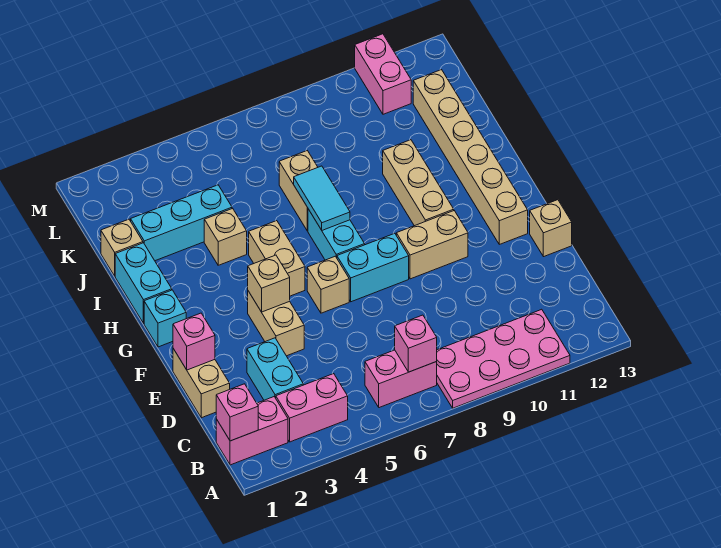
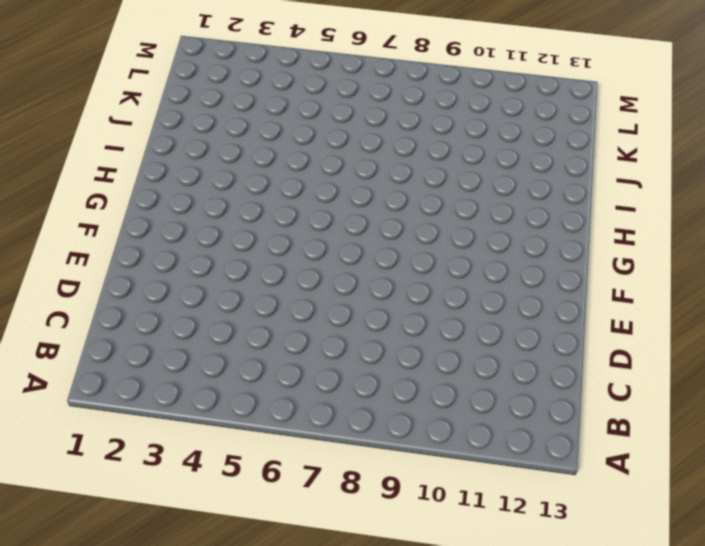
none -> pink 2x4 plate [436,309,570,408]
none -> pink 1x2 brick [216,397,288,465]
none -> pink 1x2 brick [276,374,348,442]

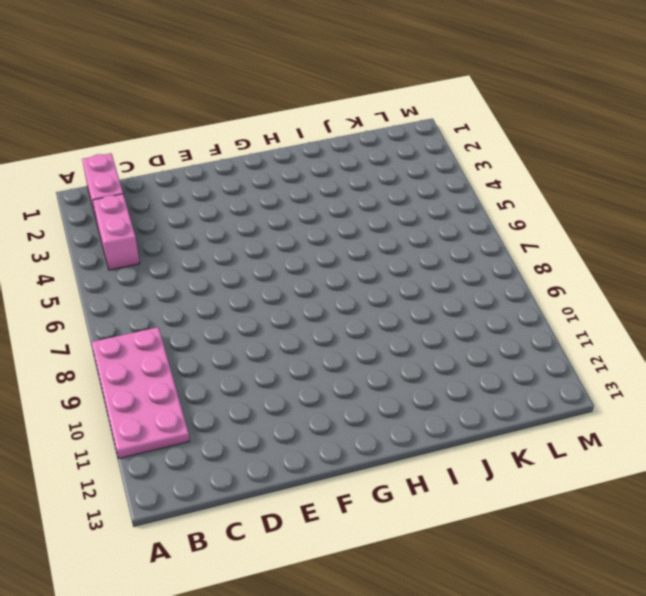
none -> pink 1x2 brick [365,350,437,408]
none -> cyan 1x2 brick [247,338,303,400]
none -> tan 1x2 brick [173,349,230,418]

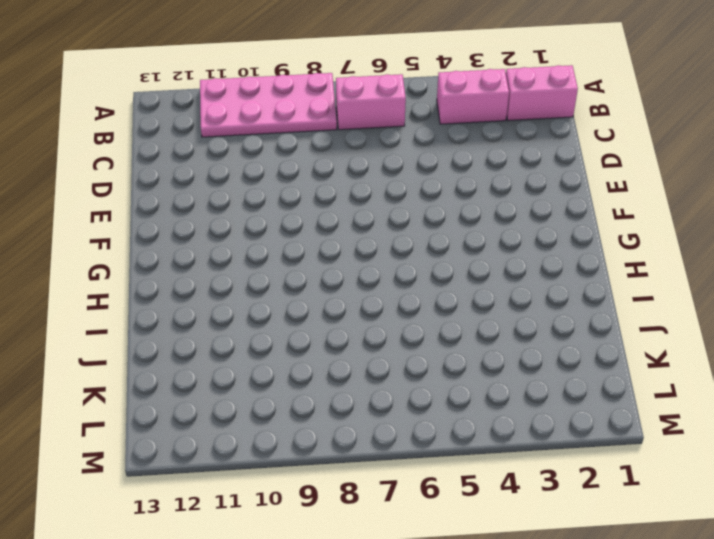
none -> cyan 1x2 brick [247,338,303,400]
none -> tan 1x2 brick [173,349,230,418]
none -> tan 1x2 brick [248,291,304,356]

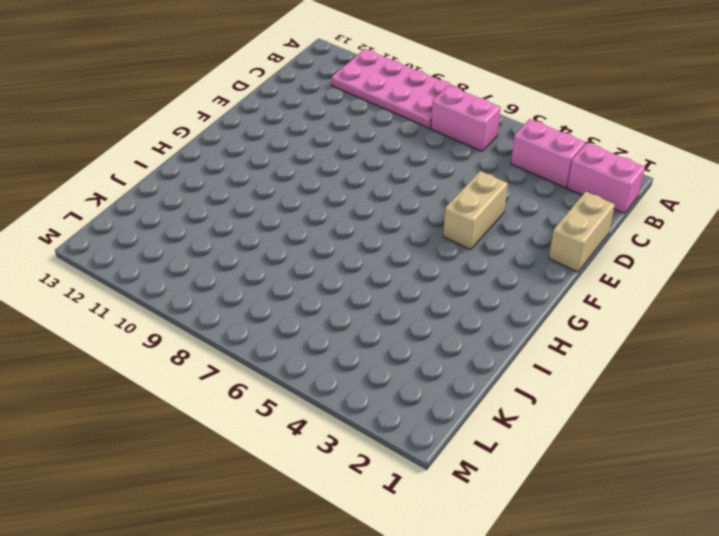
none -> cyan 1x2 brick [247,338,303,400]
none -> tan 1x1 brick [530,200,572,257]
none -> tan 1x1 brick [307,256,349,313]

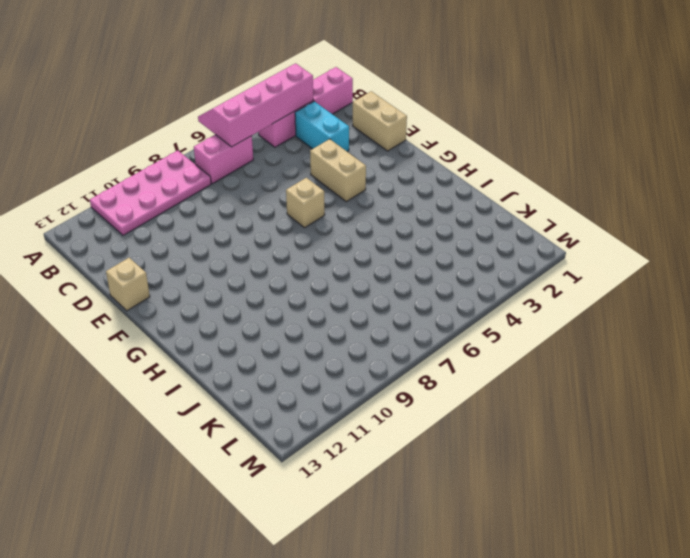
pink 2x4 slope [198,63,313,147] -> none
none -> cyan 1x2 brick [337,233,409,302]
none -> tan 1x2 brick [396,211,468,279]
none -> tan 1x6 brick [413,70,528,244]

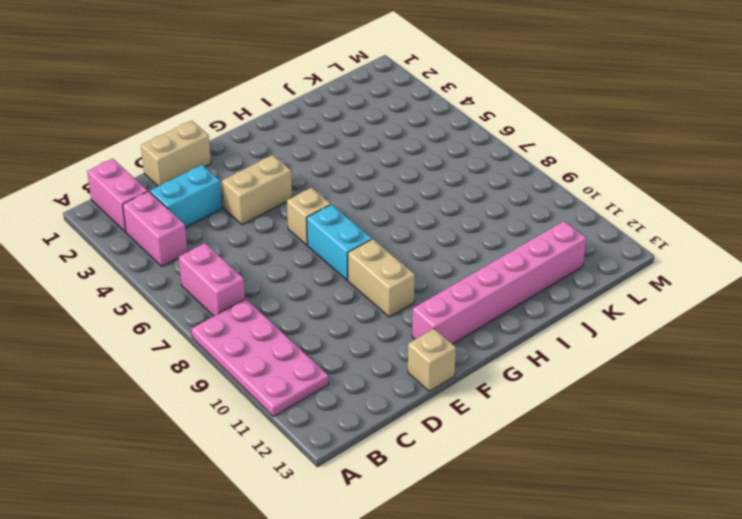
pink 1x6 brick [412,221,586,344] -> tan 1x6 brick [413,70,528,244]
none -> cyan 1x1 brick [144,290,186,347]
none -> tan 1x2 brick [249,221,305,296]
none -> cyan 1x2 brick [308,209,365,260]

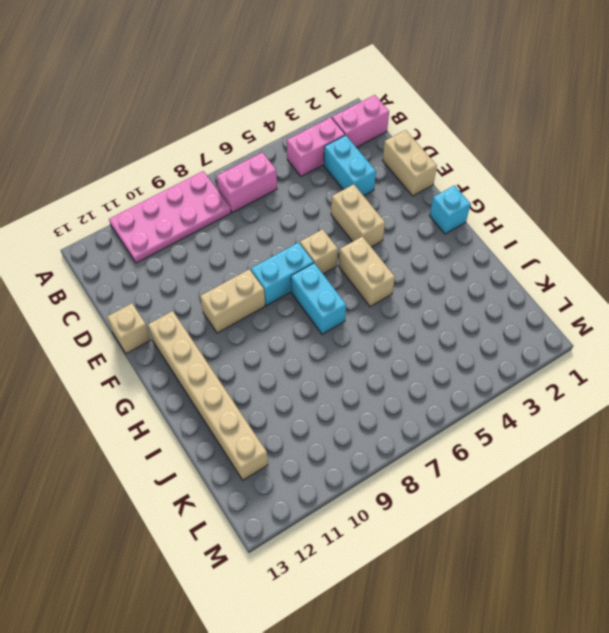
none -> tan 1x3 brick [383,140,454,226]
none -> cyan 1x2 brick [115,243,172,323]
none -> tan 1x1 brick [204,208,247,265]

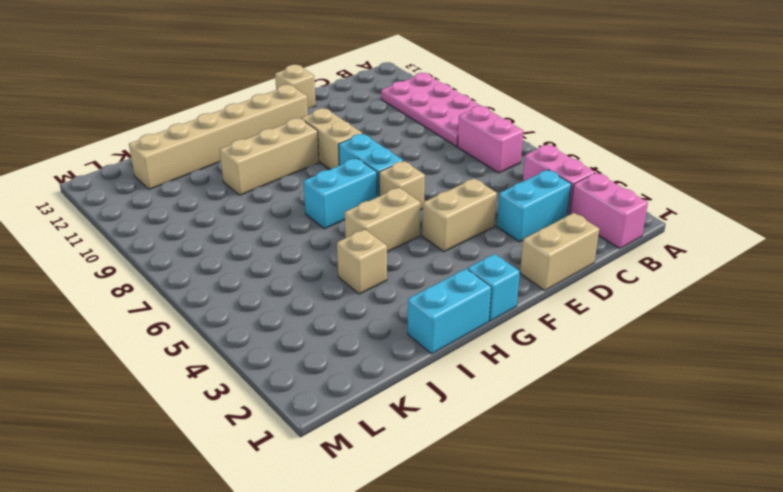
none -> tan 1x2 brick [279,151,318,231]
none -> tan 1x1 brick [101,219,143,276]
none -> cyan 1x3 brick [131,185,232,261]

